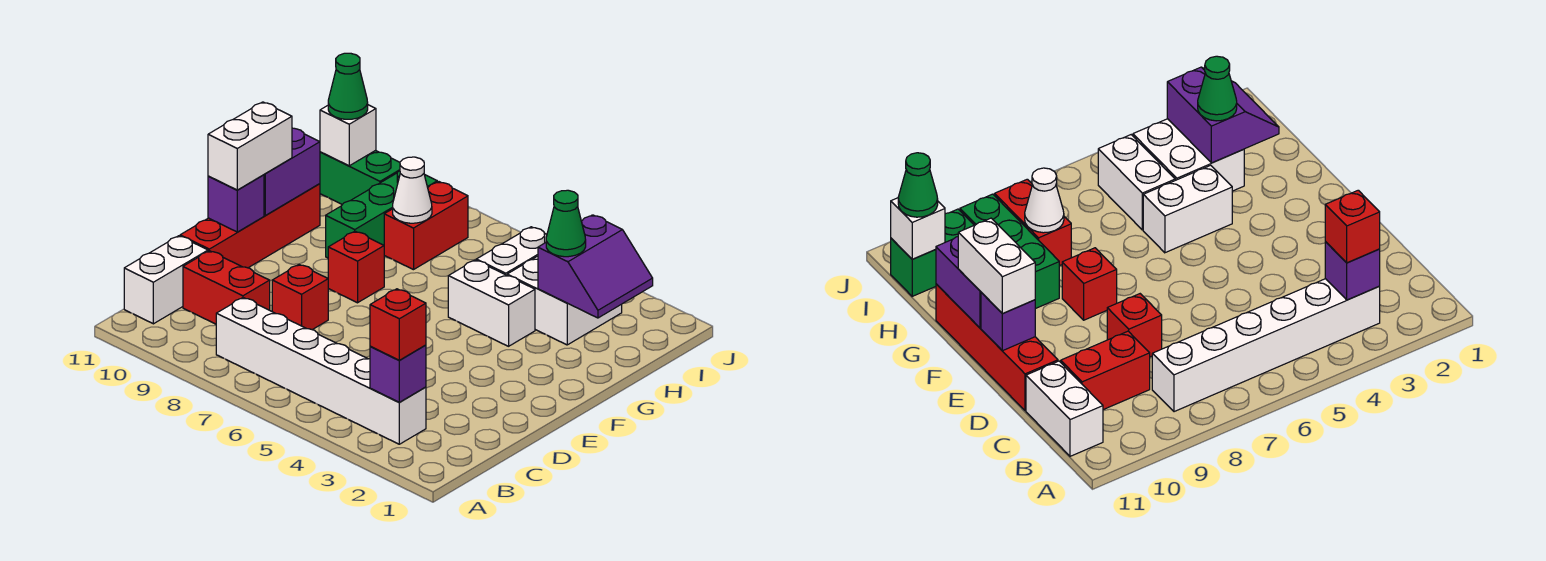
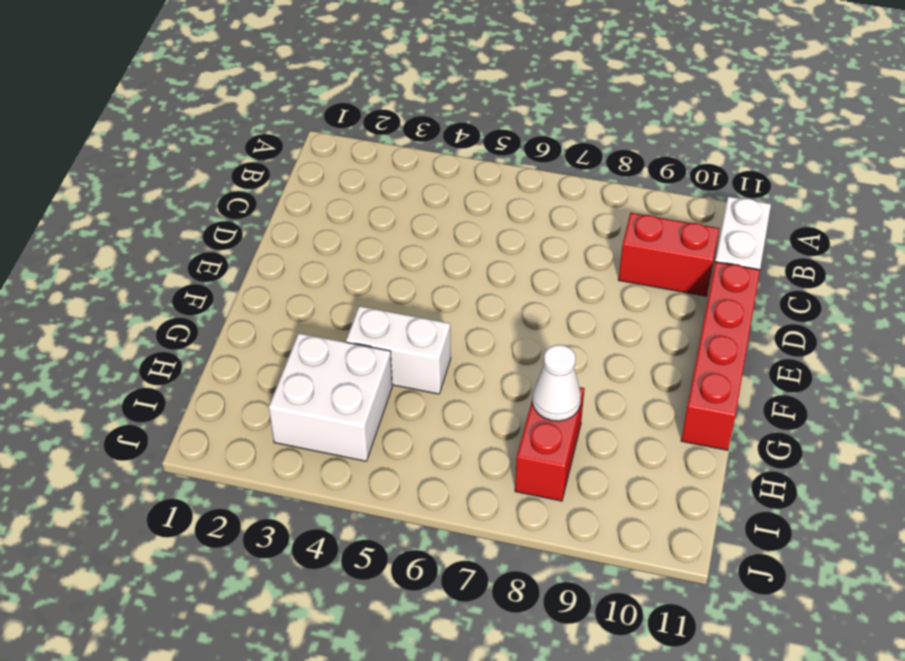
none -> white 1x6 brick [216,298,426,444]
none -> red 1x1 brick [272,265,328,330]
none -> red 1x1 brick [328,231,384,303]

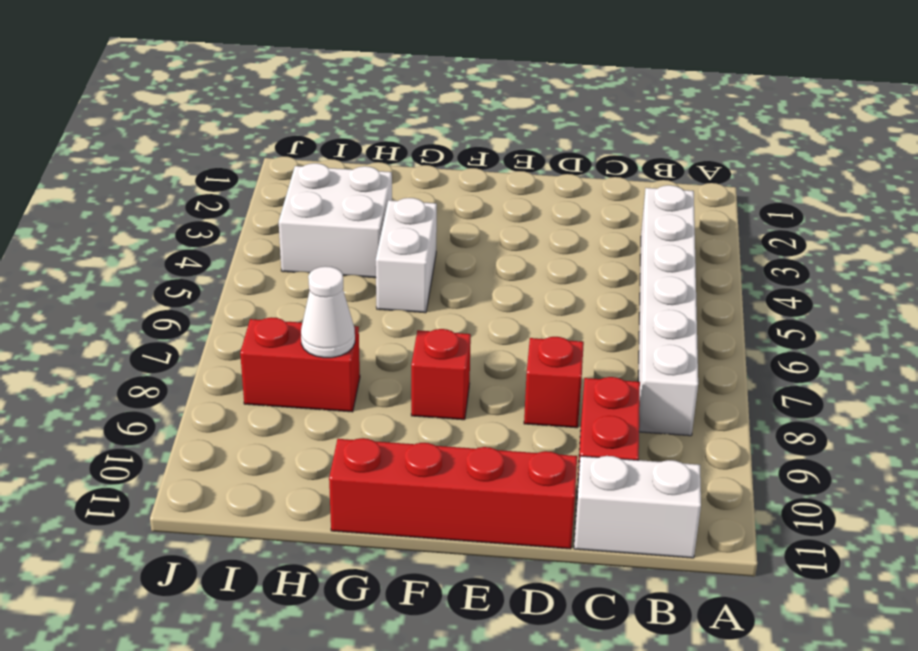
none -> green 1x3 brick [326,170,437,258]
none -> white 1x2 brick [476,227,547,275]
none -> green 1x2 brick [320,150,400,204]

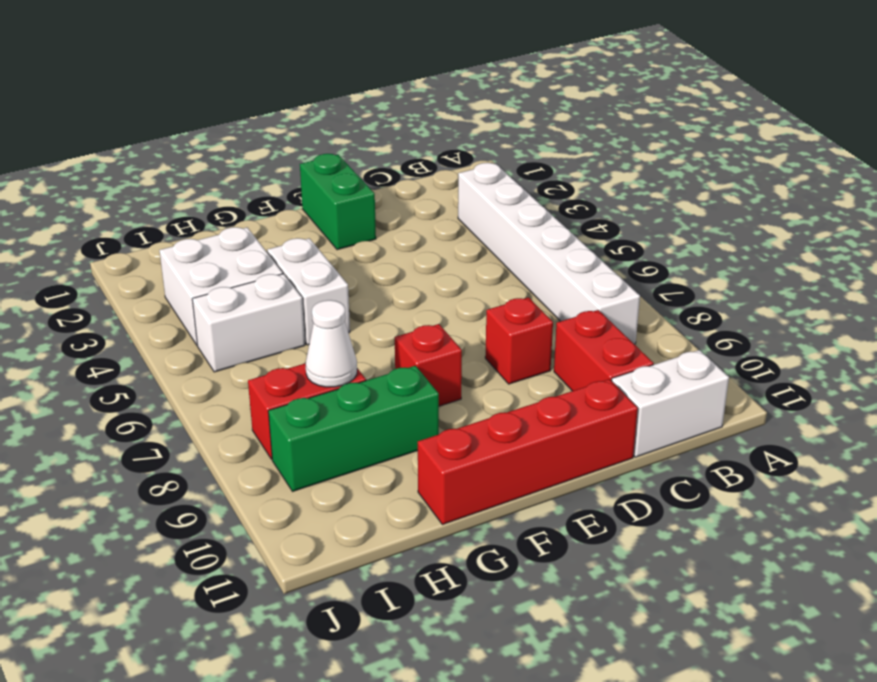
green 1x2 brick [300,154,376,250] -> green 1x2 brick moved to [320,150,400,204]
none -> purple 1x1 brick [370,345,426,402]
none -> purple 1x1 brick [208,175,264,232]
none -> purple 1x2 brick [264,128,320,216]

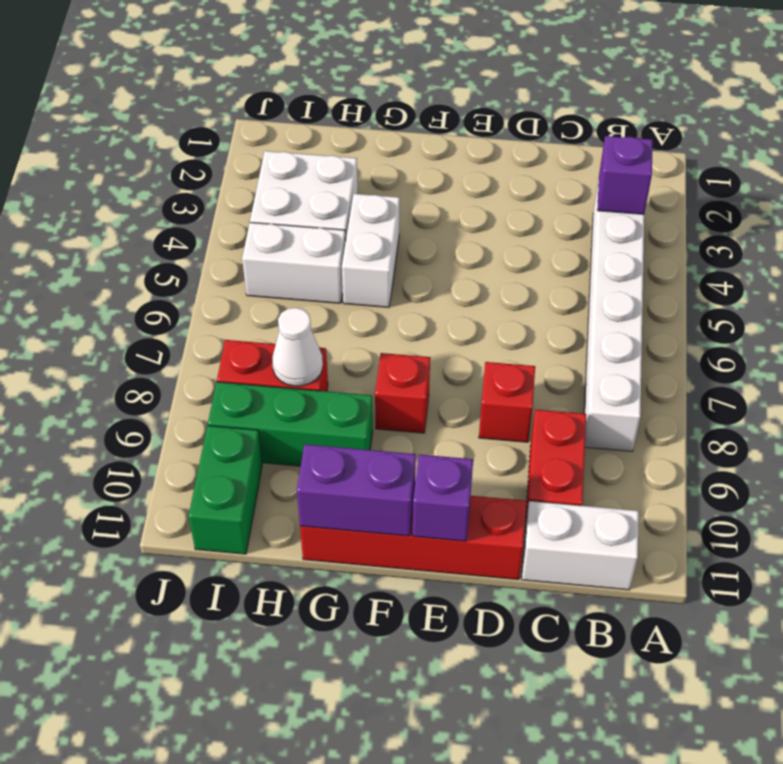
none -> purple 2x2 slope [538,215,653,318]
none -> white 1x1 brick [320,105,376,166]
none -> red 1x1 brick [370,289,426,360]

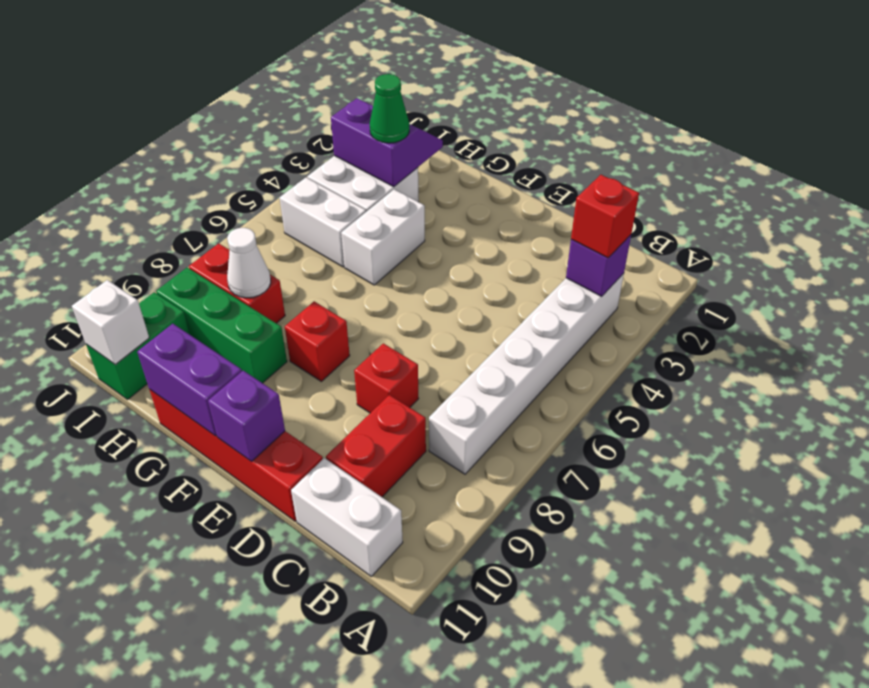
none -> white 1x2 brick [208,102,292,190]
none -> green 1x1 cone [328,53,368,119]

